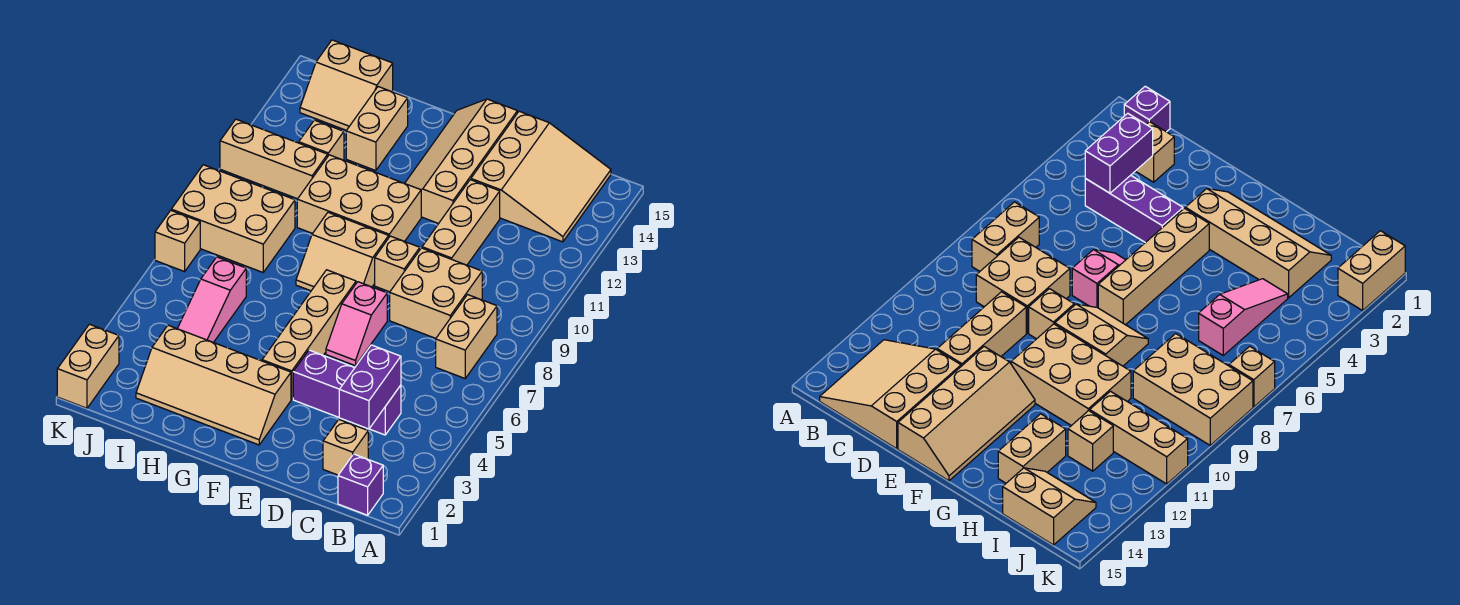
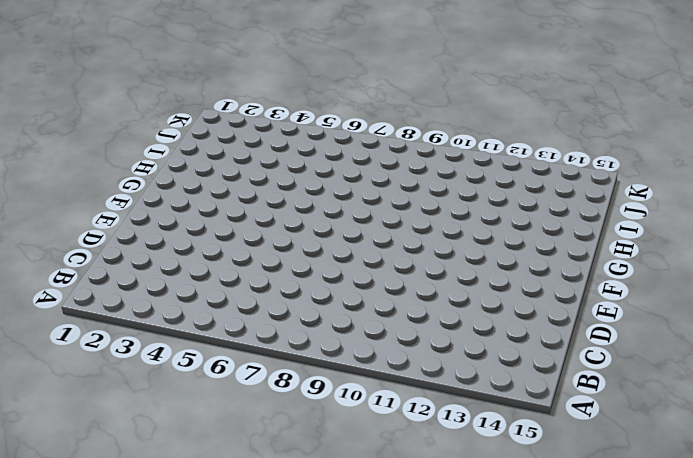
none -> purple 1x1 brick [338,454,383,515]
none -> tan 1x2 brick [436,295,497,378]
none -> tan 3x3 slope [471,111,611,242]

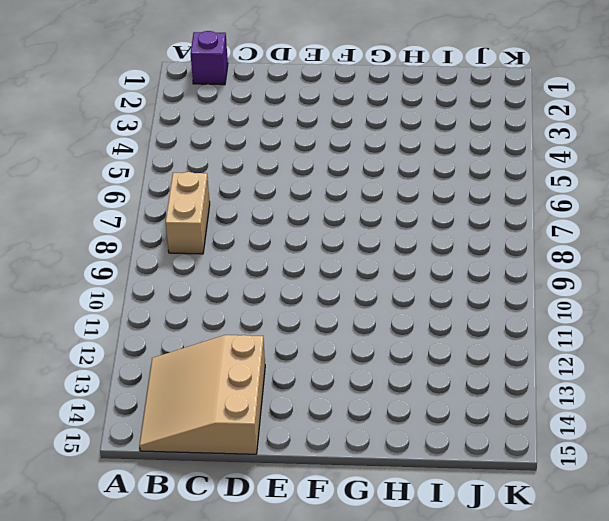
none -> tan 1x1 brick [323,419,368,475]
none -> purple 1x3 brick [293,350,401,435]
none -> tan 2x2 brick [390,248,482,338]

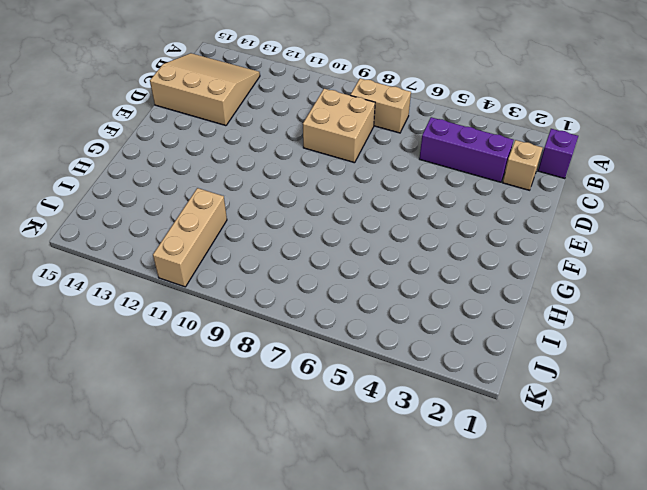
purple 1x3 brick [419,117,514,182] -> purple 1x3 brick turned to [293,350,401,435]
none -> tan 1x3 brick [422,180,500,265]
none -> pink 1x2 slope [326,282,387,366]
none -> tan 1x1 brick [375,236,420,292]

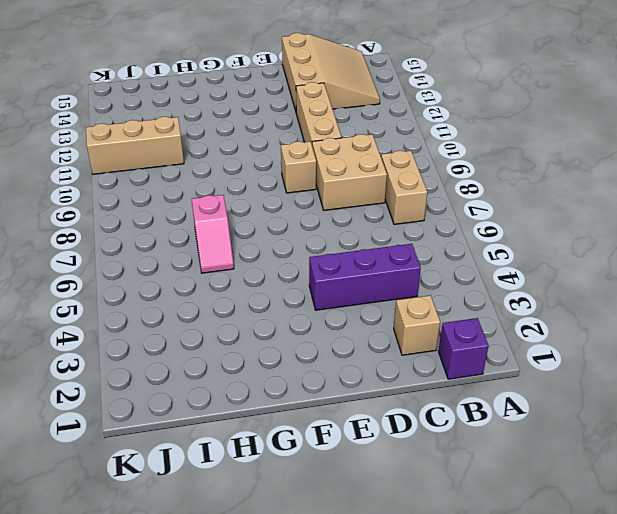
pink 1x2 slope [192,195,234,273] -> pink 1x2 slope moved to [326,282,387,366]
none -> tan 2x4 slope [405,99,517,224]
none -> tan 2x4 slope [136,325,291,445]
none -> tan 1x4 brick [262,270,356,399]

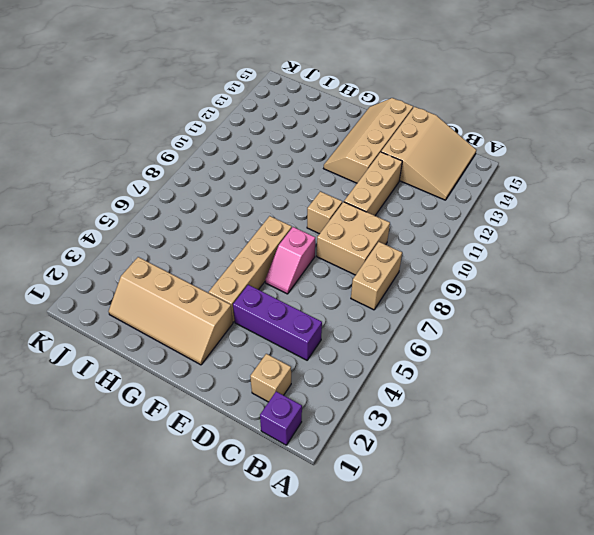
none -> tan 2x2 slope [296,212,389,291]
none -> tan 2x3 brick [297,155,421,241]
none -> tan 1x2 brick [346,87,408,171]

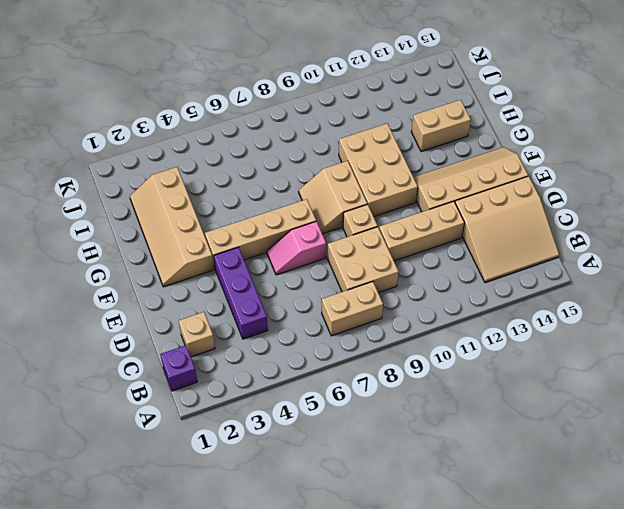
none -> pink 1x3 slope [177,257,246,342]
none -> tan 2x3 brick [171,165,295,272]
none -> tan 1x3 brick [220,119,328,199]

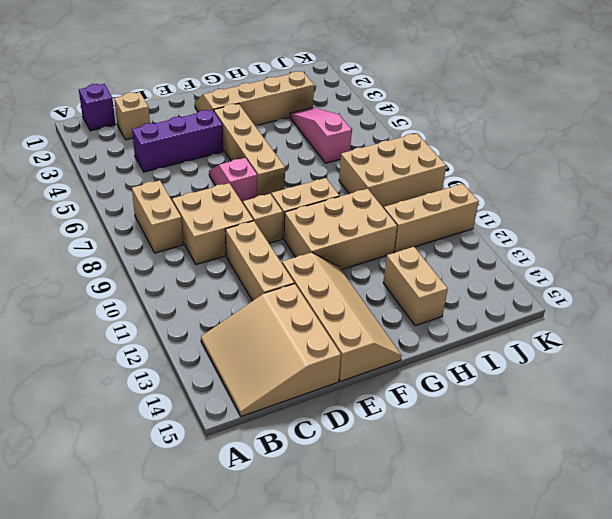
none -> tan 1x1 brick [299,120,344,160]
none -> tan 2x2 slope [300,40,393,130]
none -> tan 1x2 brick [57,324,119,408]

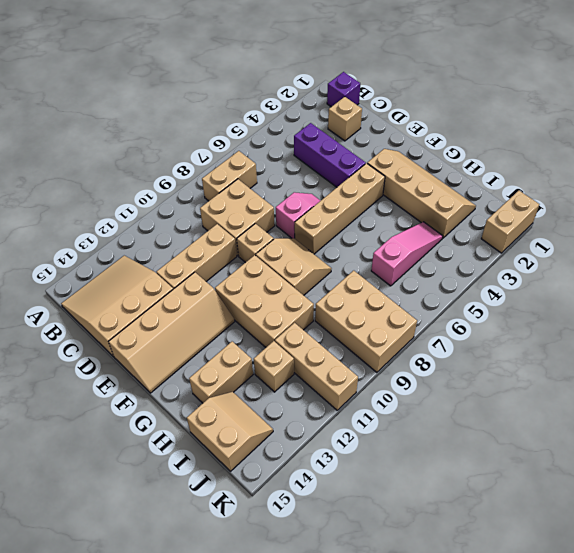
none -> tan 1x1 brick [155,210,200,272]
none -> purple 1x2 brick [339,345,401,429]

